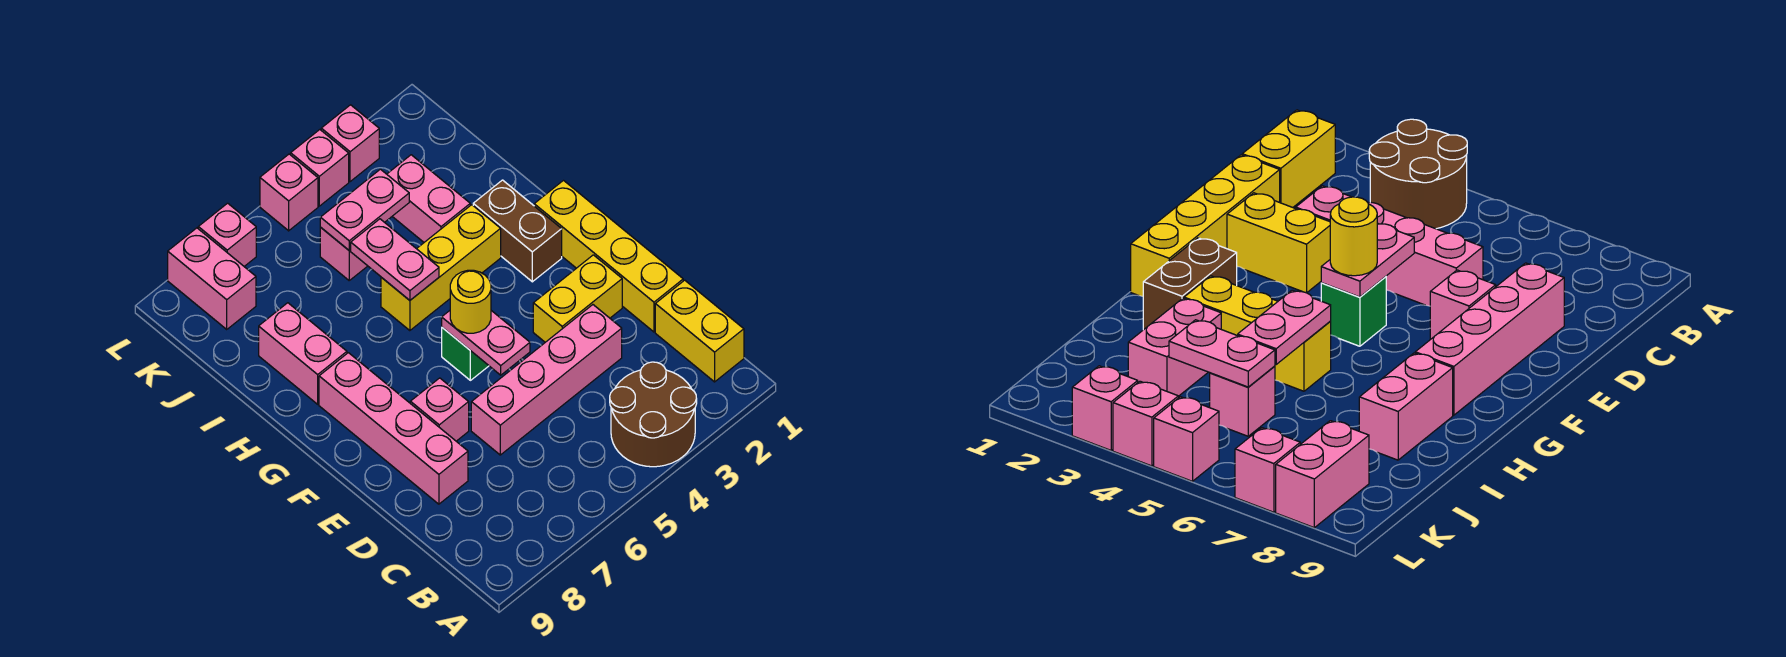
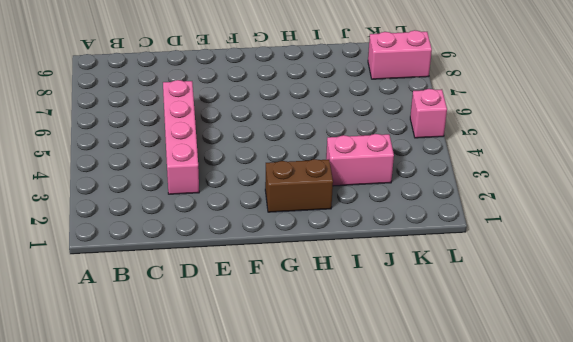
none -> brown 2x2 round brick [610,362,697,467]
none -> yellow 1x2 brick [655,280,744,382]
none -> yellow 1x4 brick [534,181,683,332]

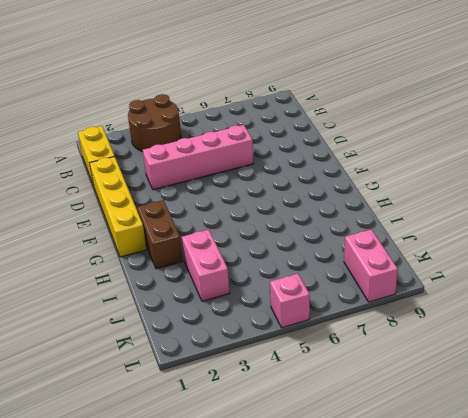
none -> pink 1x4 brick [319,353,468,504]
none -> yellow 1x2 brick [533,255,622,342]
none -> pink 1x1 brick [410,378,469,441]

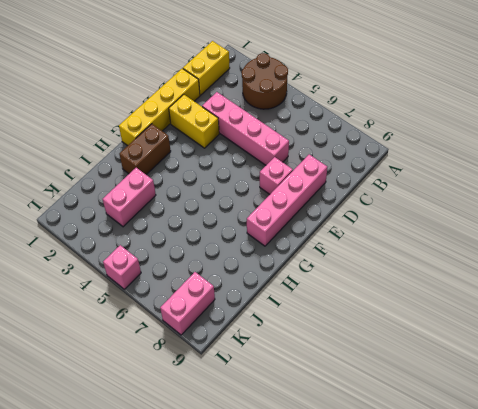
none -> green 1x1 brick [442,328,489,380]
none -> yellow 1x3 brick [381,205,501,331]
none -> pink 1x2 brick [259,303,347,404]

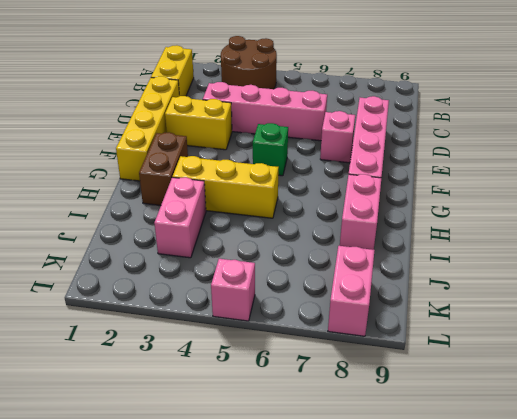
none -> pink 1x1 brick [320,228,367,280]
none -> pink 1x1 brick [321,105,379,182]
none -> pink 1x1 brick [291,130,349,206]

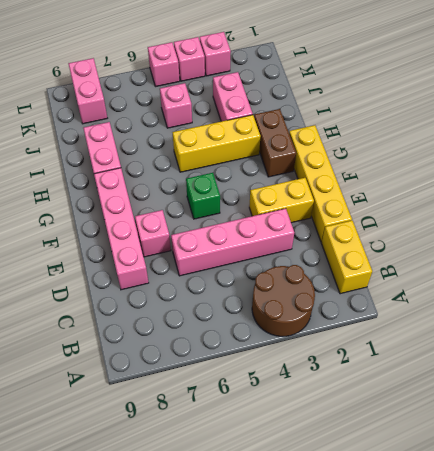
none -> pink 1x1 brick [198,203,256,266]
none -> pink 1x2 plate [442,311,530,375]
none -> pink 1x2 plate [351,219,439,300]

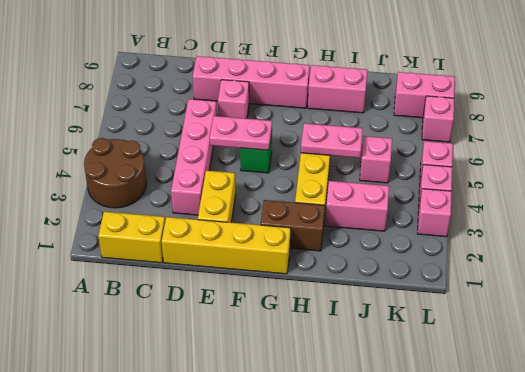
none -> pink 1x2 plate [320,169,409,251]
none -> yellow 1x1 round brick [450,270,491,333]

